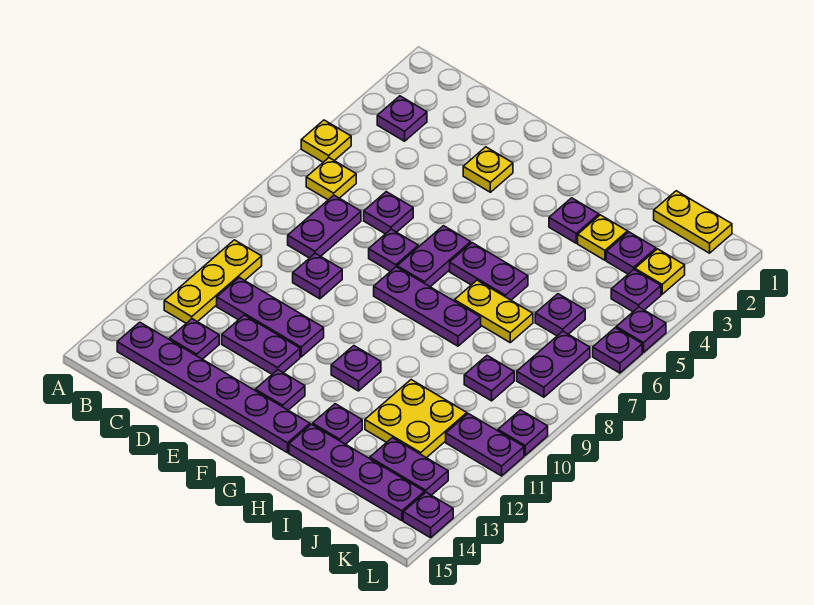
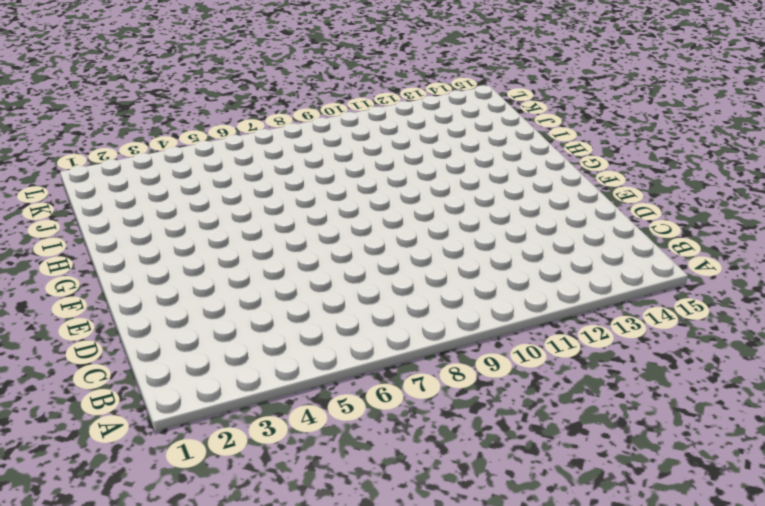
none -> yellow 1x1 plate [301,120,351,162]
none -> purple 1x1 plate [377,96,427,141]
none -> yellow 1x1 plate [306,158,356,200]
none -> yellow 1x3 plate [164,240,262,323]

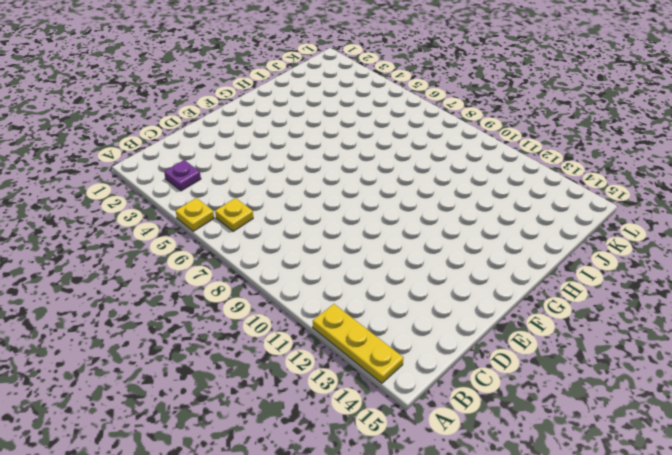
yellow 1x3 plate [313,304,404,383] -> yellow 1x3 plate moved to [164,240,262,323]
none -> purple 1x6 plate [117,322,310,453]
none -> purple 1x2 plate [288,195,361,258]
none -> purple 1x3 plate [217,277,324,357]
none -> purple 1x1 plate [169,319,219,359]

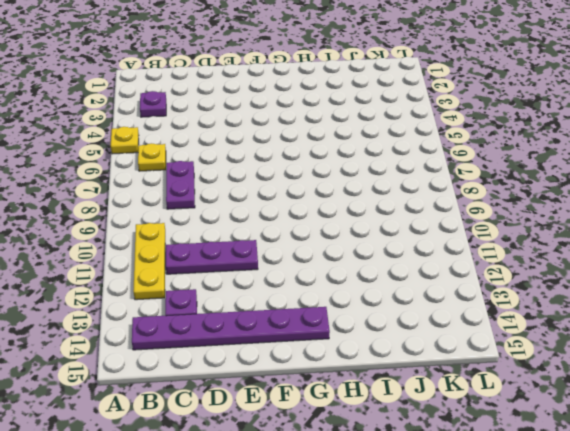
none -> purple 1x1 plate [364,192,413,234]
none -> purple 1x1 plate [293,253,342,299]
none -> purple 1x2 plate [222,315,300,374]
none -> yellow 1x1 plate [463,147,513,192]

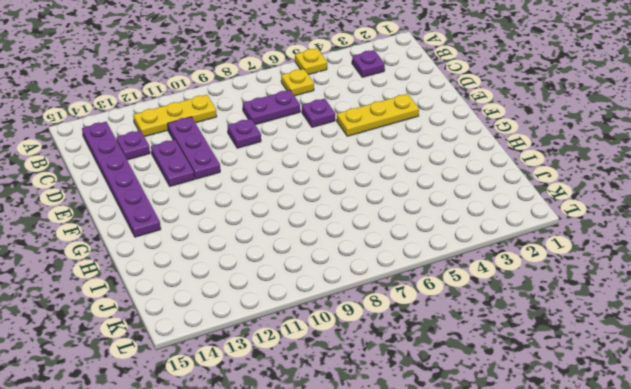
yellow 1x3 plate [337,94,419,136] -> yellow 1x1 plate [463,147,513,192]
none -> purple 1x1 plate [369,229,418,272]
none -> purple 1x2 plate [397,226,471,287]
none -> purple 1x3 plate [374,267,481,346]
none -> purple 1x1 plate [255,370,305,410]

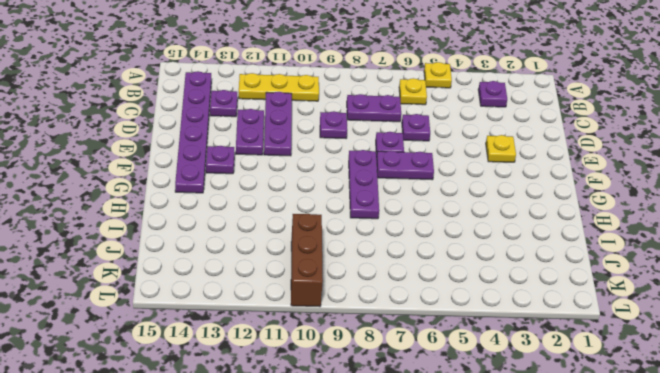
brown 1x3 brick [291,214,323,307] -> purple 1x1 plate [498,410,548,455]
none -> purple 1x2 plate [450,243,528,300]
none -> purple 1x1 plate [331,346,381,391]
none -> purple 1x1 plate [549,198,599,243]
none -> yellow 1x2 plate [455,280,533,342]

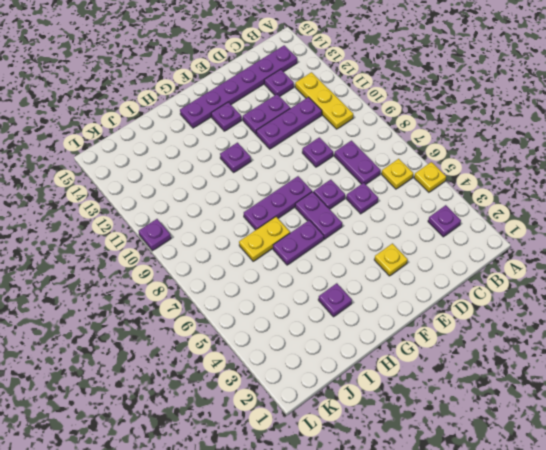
none -> purple 1x1 plate [313,404,362,444]
none -> purple 1x4 plate [289,424,425,521]
none -> yellow 1x1 plate [578,215,628,260]
none -> yellow 2x2 plate [365,380,467,458]

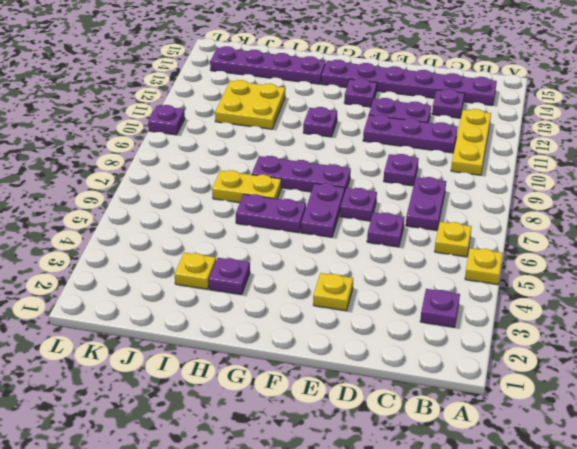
none -> purple 1x1 plate [313,404,362,444]
none -> yellow 1x2 plate [654,191,732,253]
none -> purple 1x1 plate [606,232,656,274]
none -> purple 1x1 plate [535,294,585,336]

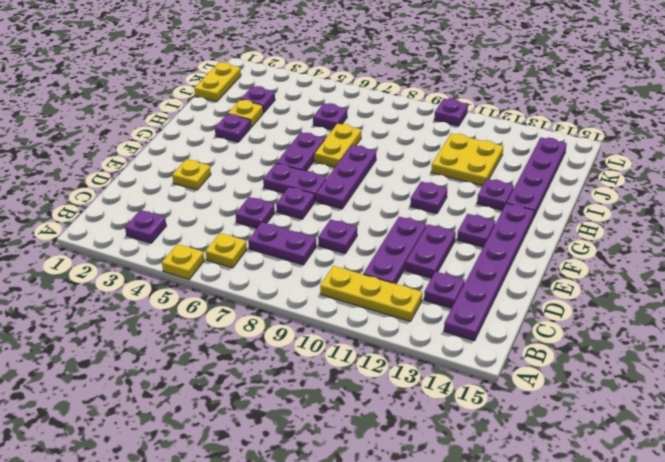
none -> purple 1x1 plate [464,356,514,401]
none -> purple 1x2 plate [370,438,448,495]
none -> yellow 1x1 plate [635,249,685,294]
none -> purple 1x1 plate [611,270,661,312]

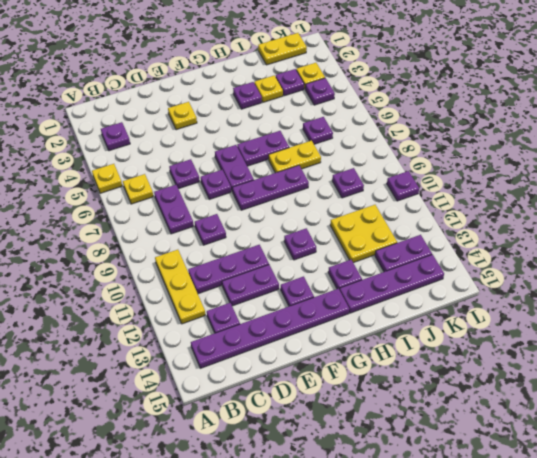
none -> purple 1x2 plate [517,331,590,397]
none -> purple 1x2 plate [446,414,524,476]
none -> purple 1x1 plate [616,307,666,353]
none -> purple 1x1 plate [593,328,642,373]

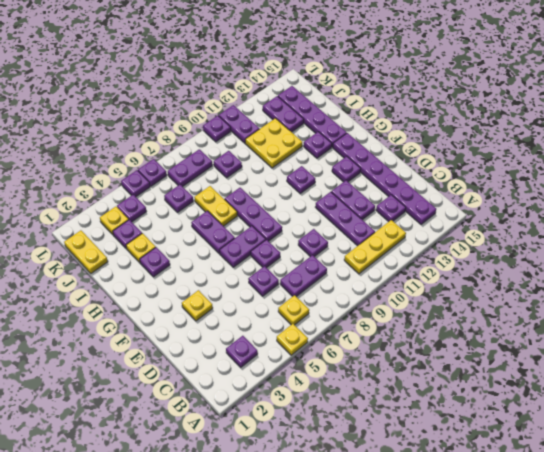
none -> purple 1x1 plate [403,492,453,538]

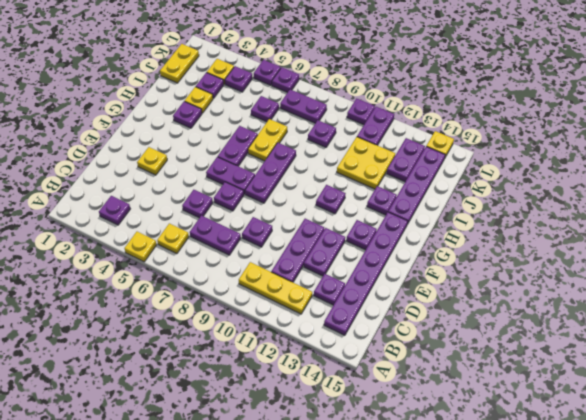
yellow 1x1 plate [426,131,454,157] -> purple 1x1 plate [403,492,453,538]

